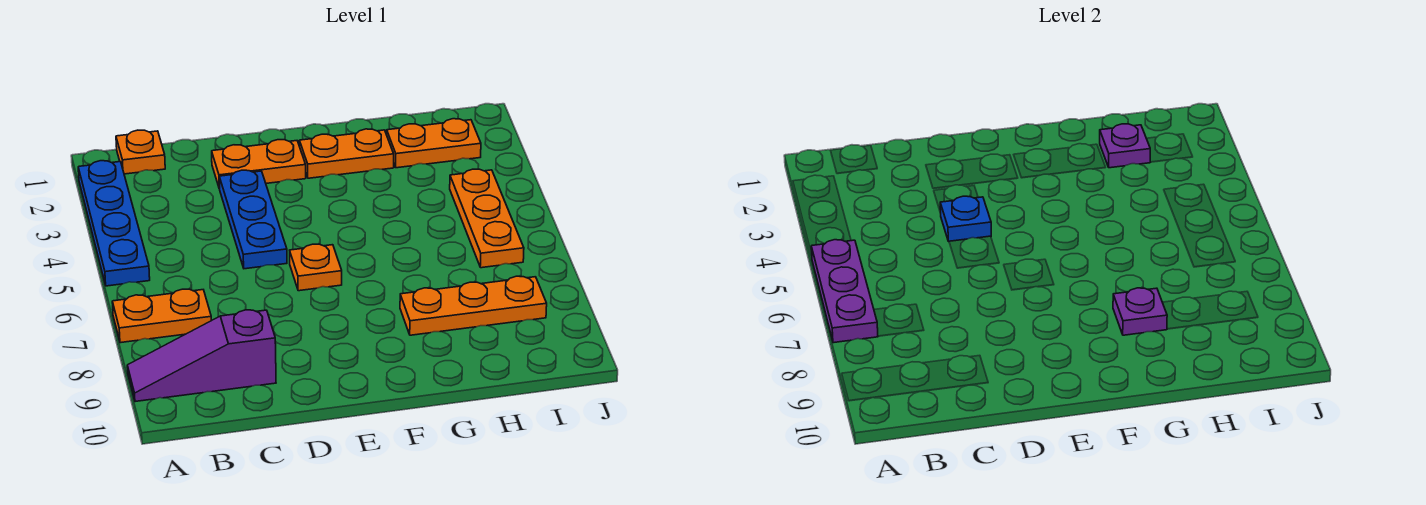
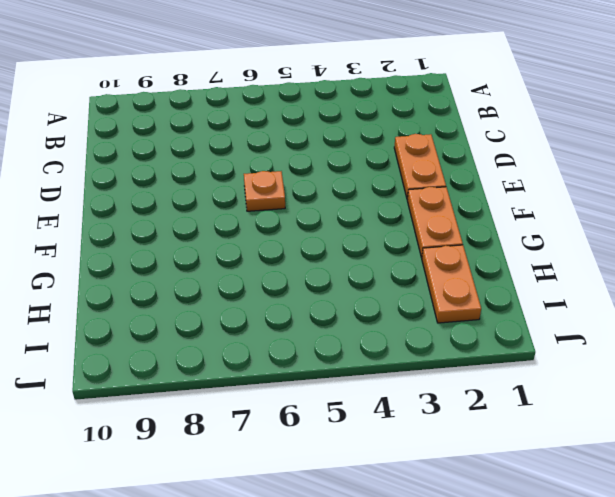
none -> blue 1x4 plate [78,161,150,286]
none -> orange 1x2 plate [112,289,211,343]
none -> purple 1x3 slope [127,310,276,402]

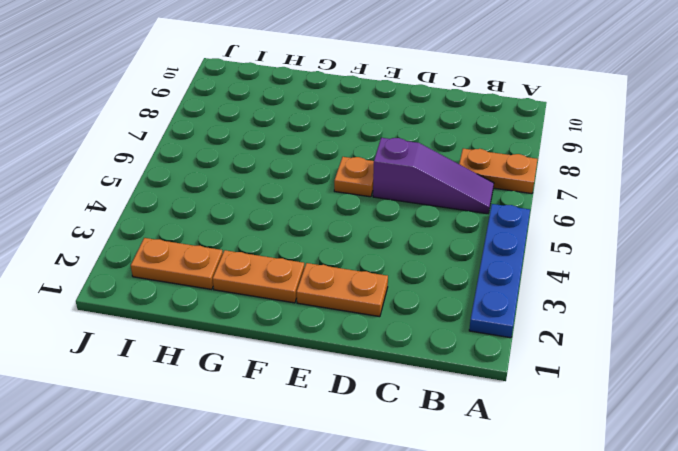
purple 1x3 slope [373,138,494,214] -> purple 1x3 slope moved to [127,310,276,402]
none -> orange 1x1 plate [116,130,165,174]
none -> blue 1x3 plate [219,170,287,269]
none -> orange 1x3 plate [400,276,547,335]

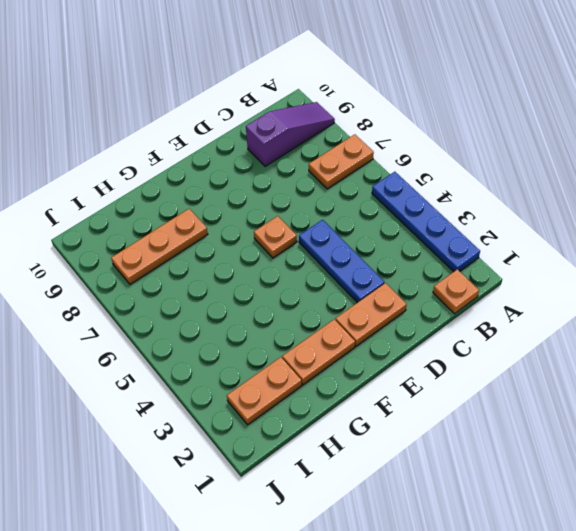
none -> orange 1x3 plate [450,169,524,268]
none -> purple 1x3 plate [811,240,878,343]
none -> blue 1x1 plate [940,196,991,241]

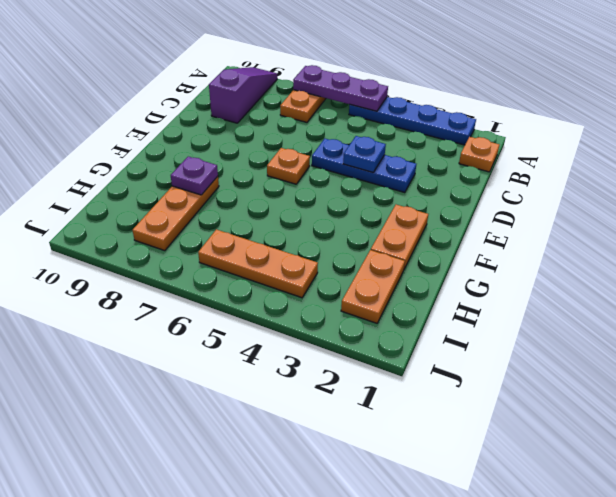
none -> orange 1x2 plate [212,140,306,189]
none -> purple 1x1 plate [1100,124,1150,168]

